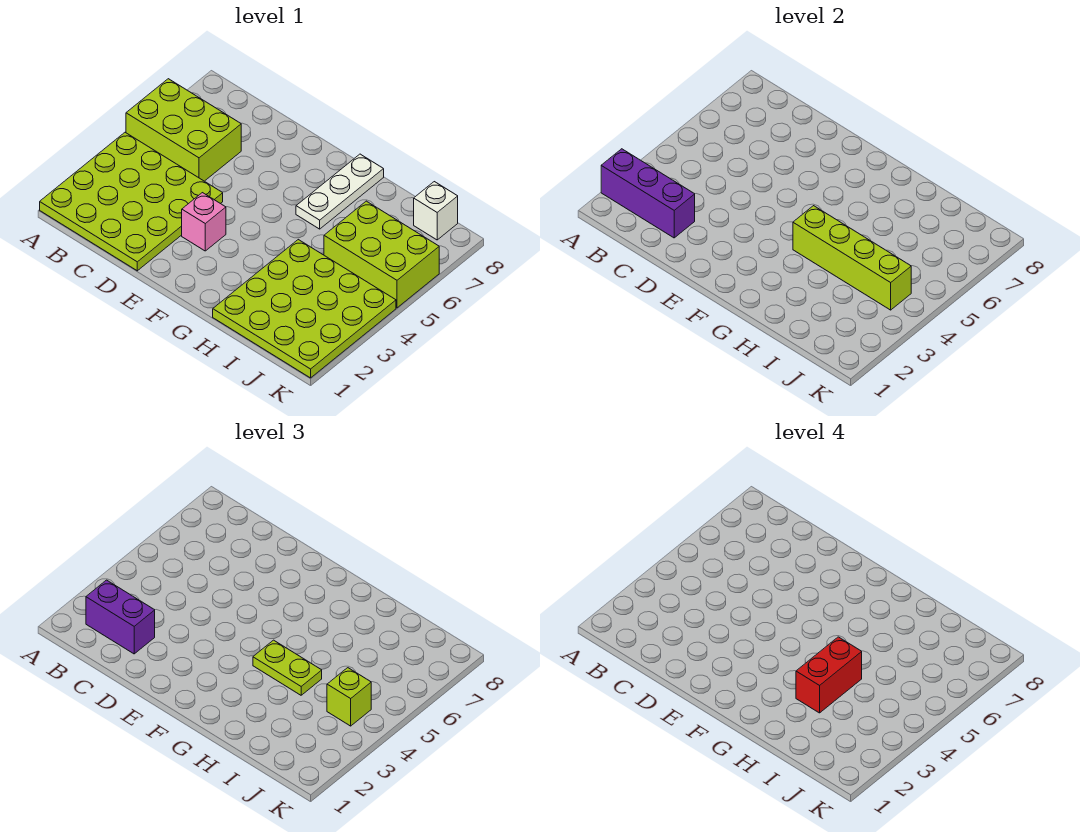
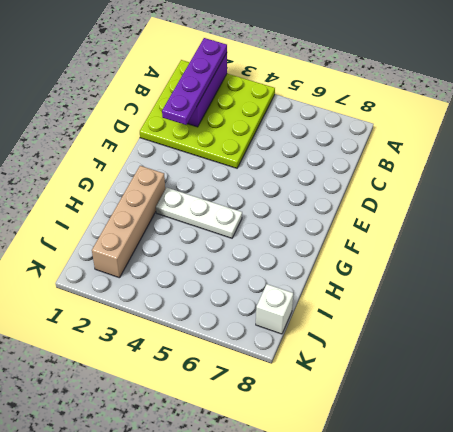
purple 1x4 plate [162,38,227,125] -> purple 1x2 brick [86,580,155,654]
tan 1x4 brick [92,166,165,278] -> lime 4x4 plate [213,240,396,378]
white 1x3 plate [156,187,242,238] -> white 1x3 plate moved to [296,154,384,229]
none -> lime 2x3 brick [126,79,241,181]
none -> pink 1x1 brick [182,193,226,251]
none -> lime 2x3 brick [324,201,439,308]

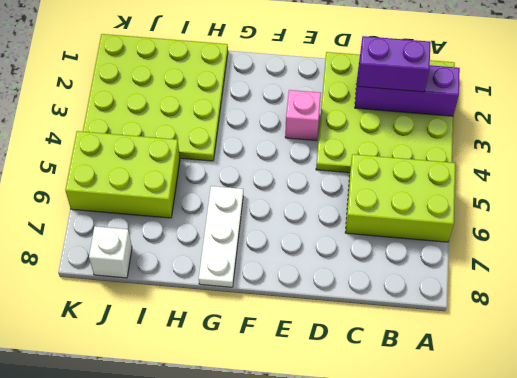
none -> lime 1x4 brick [793,206,911,310]
none -> lime 1x2 plate [253,640,322,695]
none -> lime 1x1 brick [327,668,371,726]

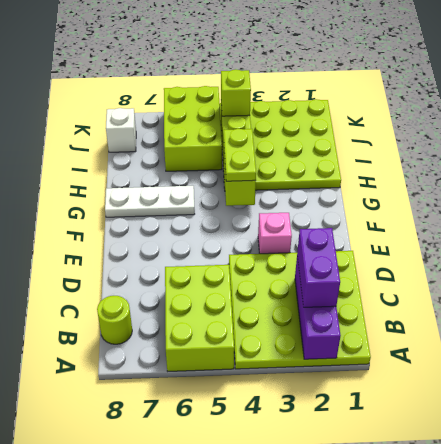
lime 1x1 round brick [97,296,132,344] -> none
none -> red 1x2 brick [796,637,862,713]

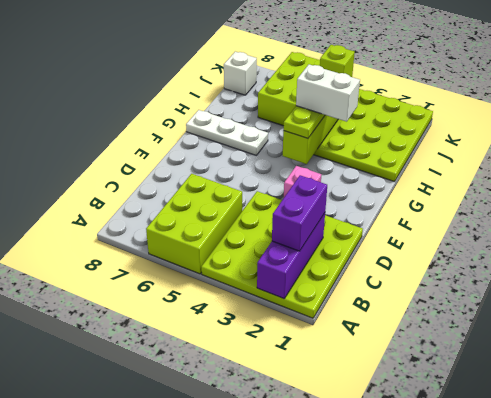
white 1x2 brick [296,64,360,122] -> red 1x2 brick [796,637,862,713]

